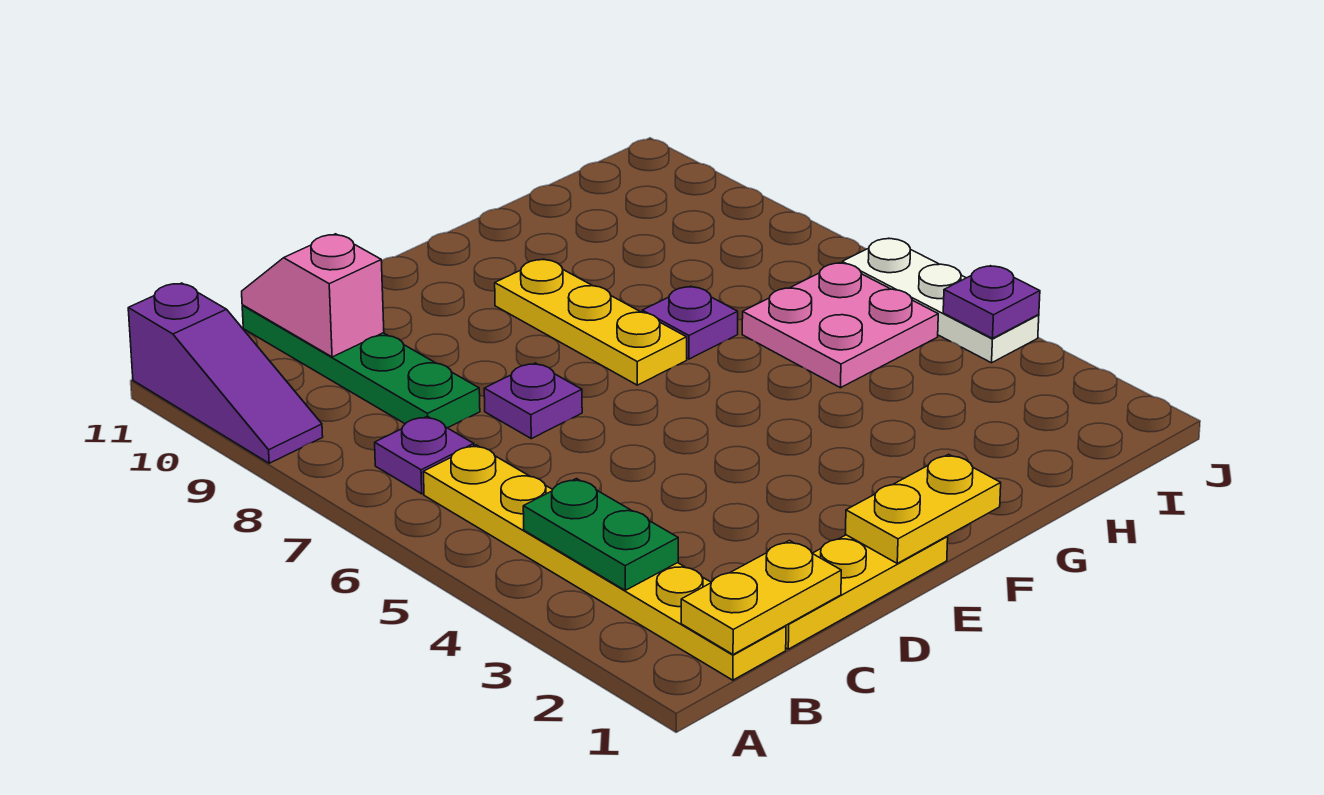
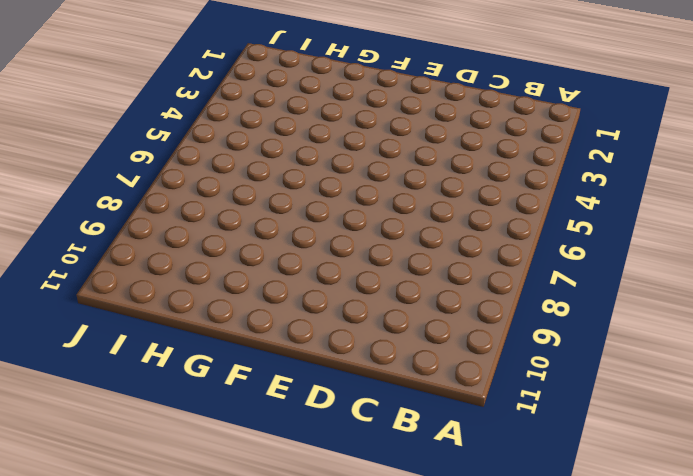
none -> purple 1x3 slope [128,283,323,463]
none -> yellow 1x6 plate [423,445,786,680]
none -> purple 1x1 plate [375,416,474,494]

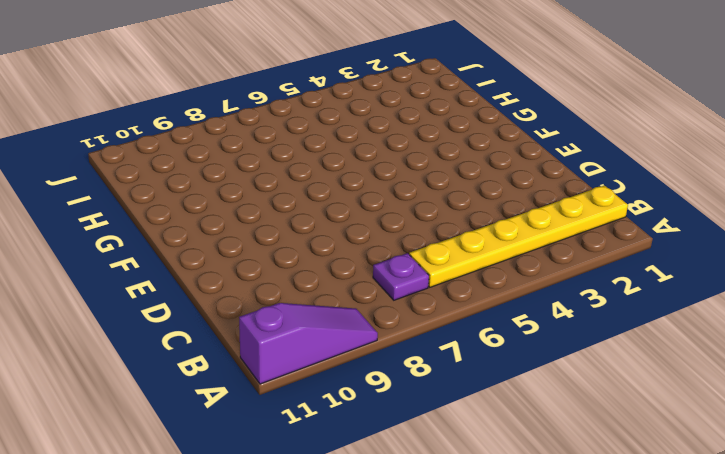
none -> yellow 1x3 plate [786,535,948,649]
none -> green 1x4 plate [242,305,480,428]
none -> purple 1x1 plate [484,363,582,439]

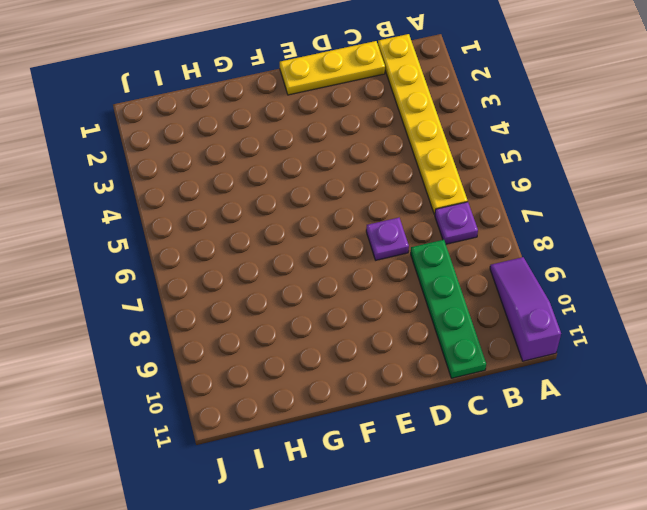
none -> yellow 1x3 plate [495,259,687,385]
none -> purple 1x1 plate [642,286,738,359]
none -> pink 2x2 plate [742,263,938,388]

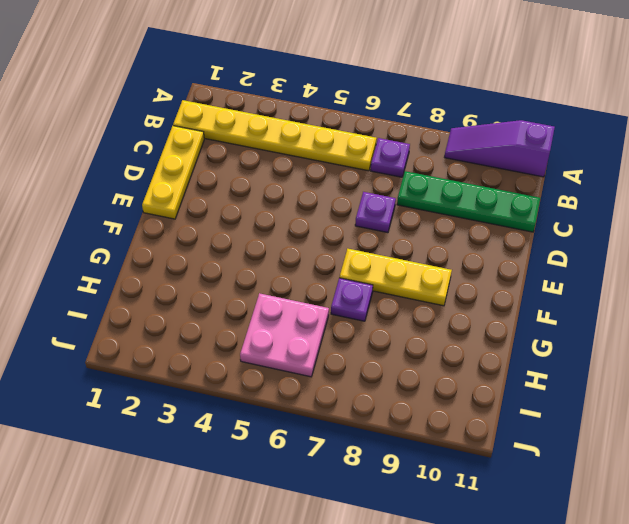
none -> white 1x3 plate [842,238,1039,363]
none -> yellow 1x2 plate [681,541,841,654]
none -> green 1x2 plate [523,479,678,590]

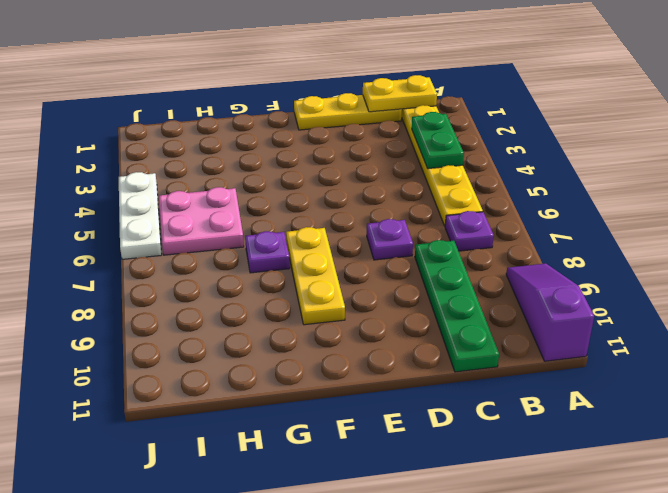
none -> pink 1x2 slope [242,234,384,357]
none -> yellow 1x2 plate [845,454,1001,563]
none -> purple 1x1 plate [943,266,1040,338]

